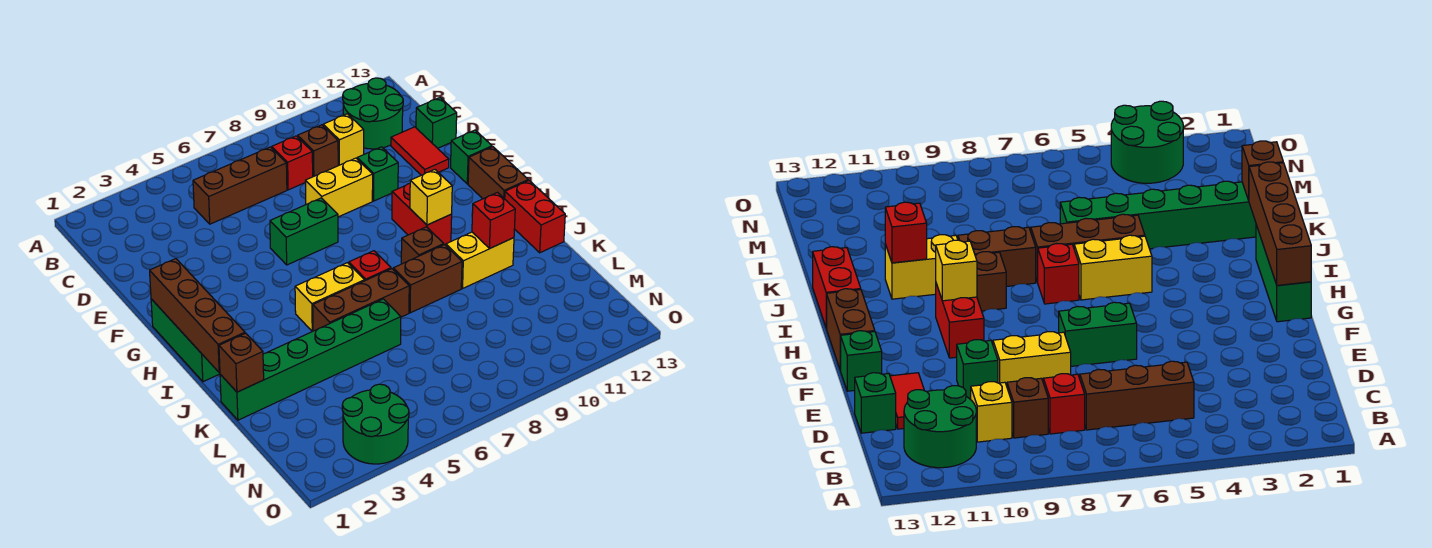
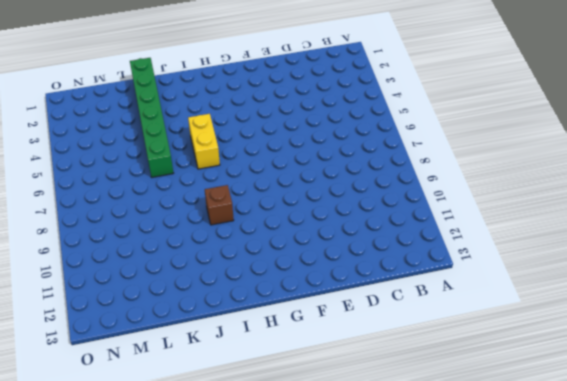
none -> green 2x2 round brick [343,78,403,149]
none -> brown 1x3 brick [193,147,287,224]
none -> red 1x1 brick [272,136,313,190]

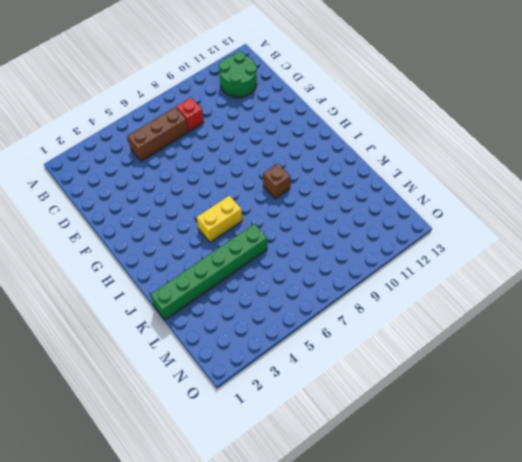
none -> brown 1x1 brick [298,125,338,177]
none -> yellow 1x1 brick [323,114,364,166]
none -> red 1x2 tile [391,127,449,175]

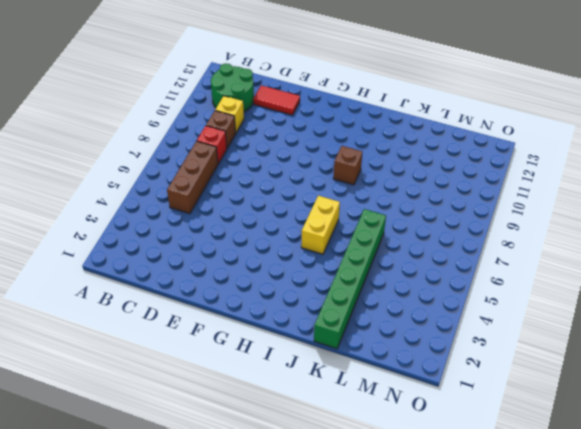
none -> green 1x1 brick [416,98,457,148]
none -> yellow 1x2 brick [305,158,373,217]
none -> green 1x1 brick [357,147,398,201]

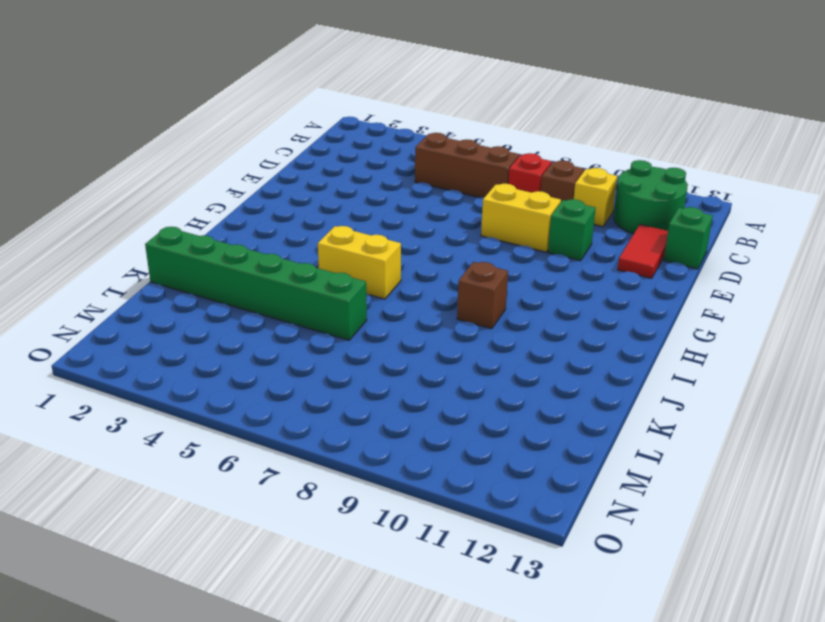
none -> green 1x2 brick [270,198,338,265]
none -> green 1x1 brick [451,130,492,184]
none -> green 1x3 brick [151,299,220,382]

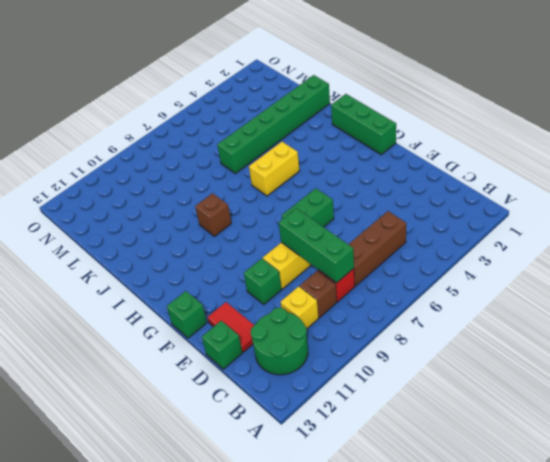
green 1x3 brick [279,208,354,283] -> none
none -> red 1x2 brick [392,184,452,245]
none -> brown 1x2 brick [468,147,528,199]
none -> red 1x1 brick [349,251,391,281]

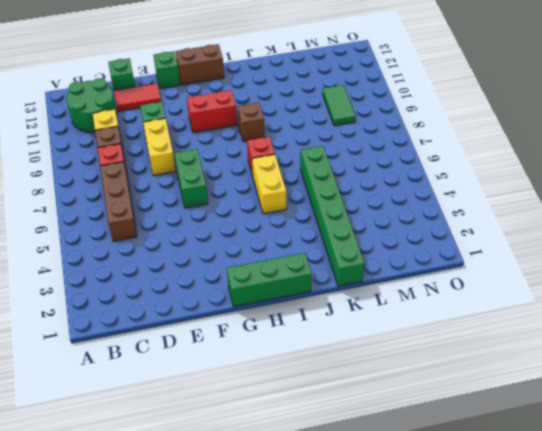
green 1x2 tile [323,85,356,126] -> none
none -> red 1x2 brick [505,181,565,253]
none -> brown 1x3 brick [313,269,409,331]
none -> brown 1x2 brick [393,245,462,313]

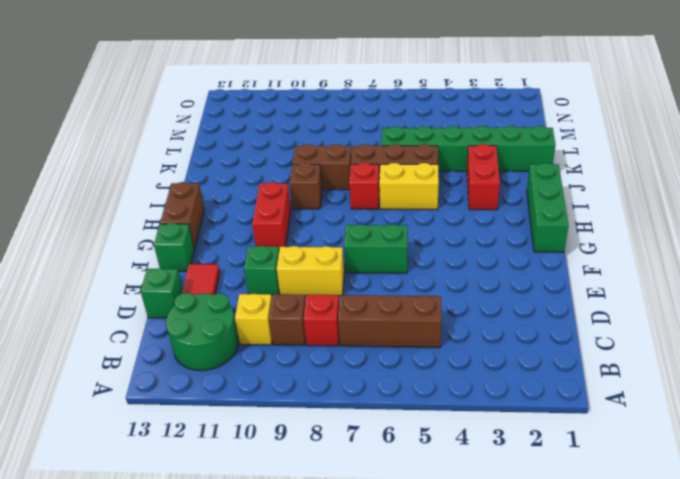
red 1x2 brick [467,144,500,210] -> red 1x2 brick moved to [505,181,565,253]
none -> yellow 1x2 brick [446,232,514,288]
none -> green 2x2 round brick [342,384,409,464]
none -> brown 1x4 brick [150,259,245,373]

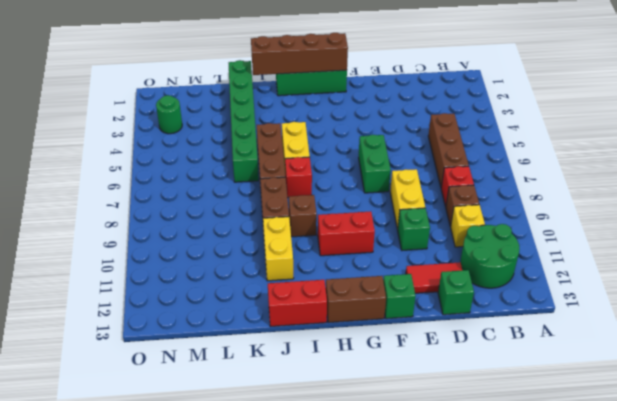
green 1x1 round brick [156,95,182,134] -> green 2x2 round brick [342,384,409,464]
none -> yellow 1x1 brick [410,170,452,225]
none -> red 1x1 brick [472,193,515,248]
none -> brown 1x1 brick [219,333,264,392]

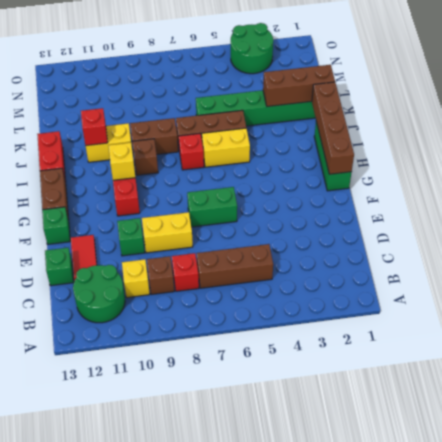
brown 1x3 brick [263,65,335,107] -> brown 1x1 brick [219,333,264,392]

